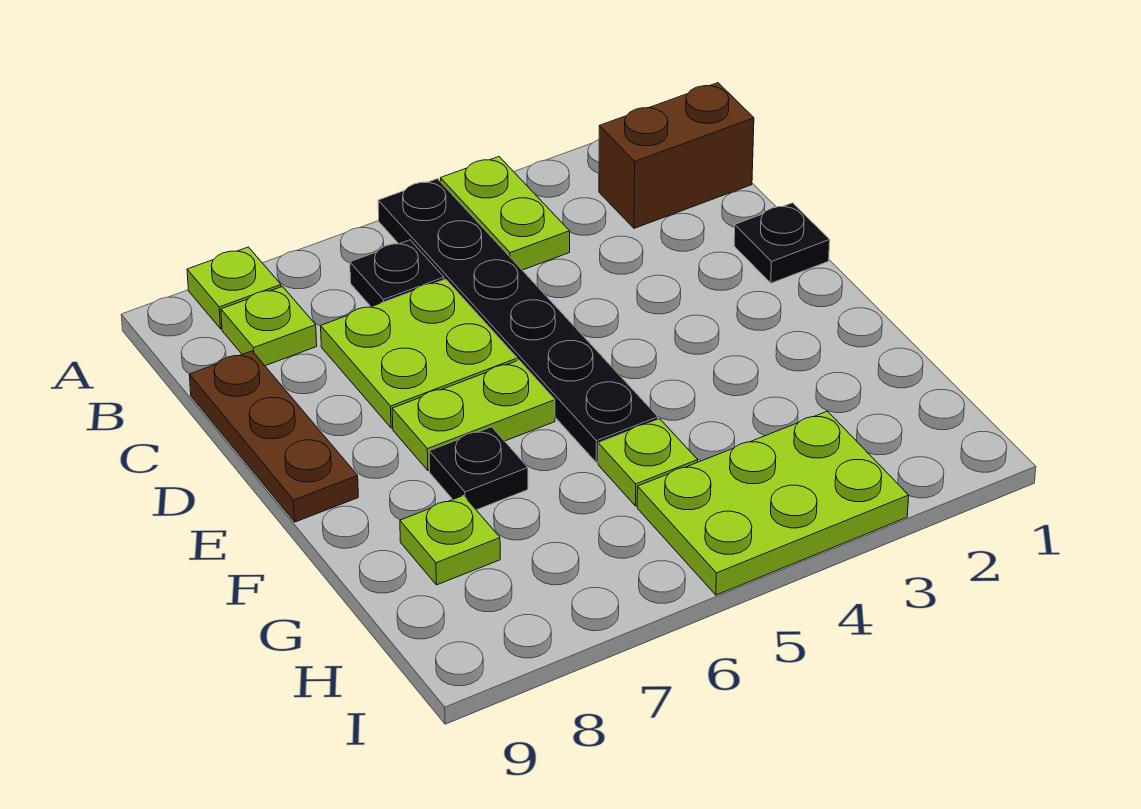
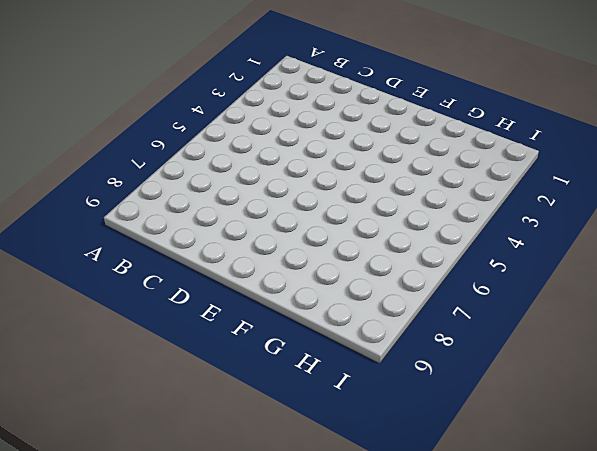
none -> lime 1x2 plate [440,157,570,270]
none -> black 1x6 plate [378,179,658,463]
none -> lime 1x1 plate [187,247,281,329]

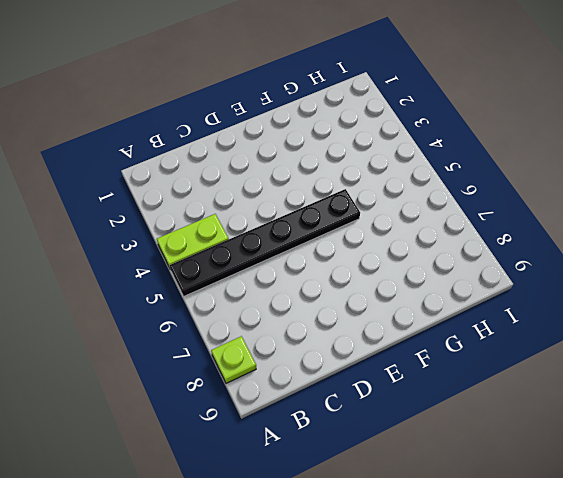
none -> brown 1x2 brick [599,83,754,228]
none -> black 1x1 plate [350,240,444,307]
none -> lime 1x1 plate [221,287,317,366]

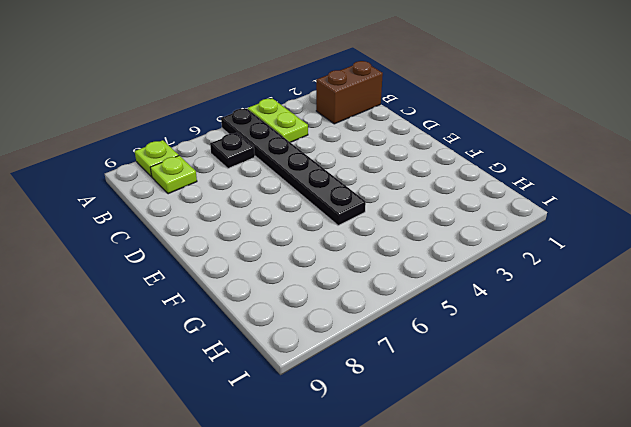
none -> lime 2x2 plate [321,279,517,428]
none -> brown 1x3 plate [189,351,358,522]
none -> black 1x1 plate [734,203,830,283]

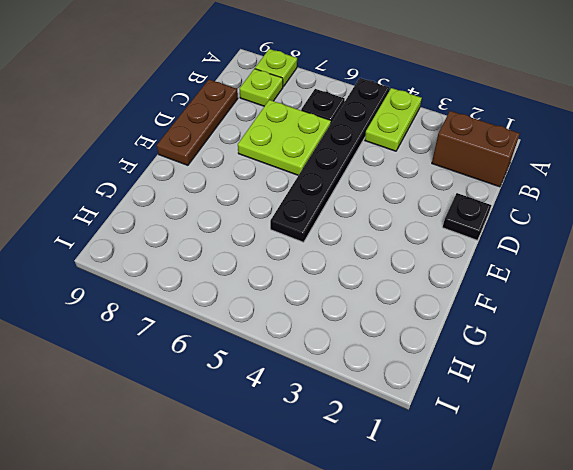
none -> lime 1x2 plate [392,360,555,471]
none -> black 1x1 plate [429,427,528,510]
none -> lime 1x1 plate [598,419,698,506]

